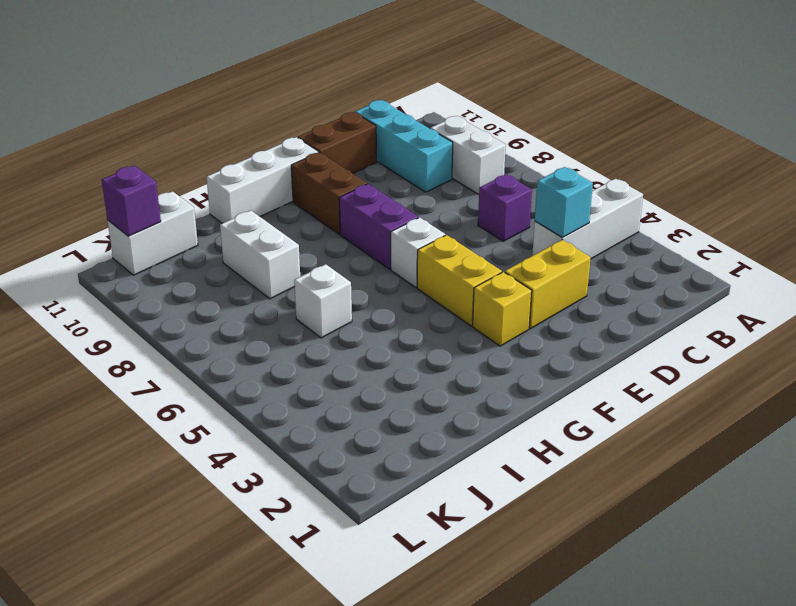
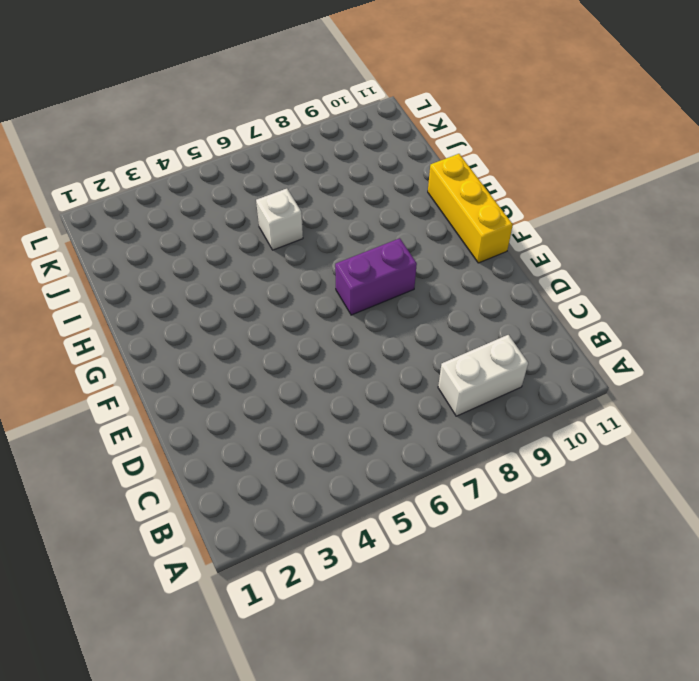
yellow 1x3 brick [428,154,513,263] -> white 1x3 brick [207,137,319,223]
none -> white 1x3 brick [532,179,643,259]
none -> purple 1x1 brick [478,174,532,241]
none -> cyan 1x3 brick [355,100,453,192]

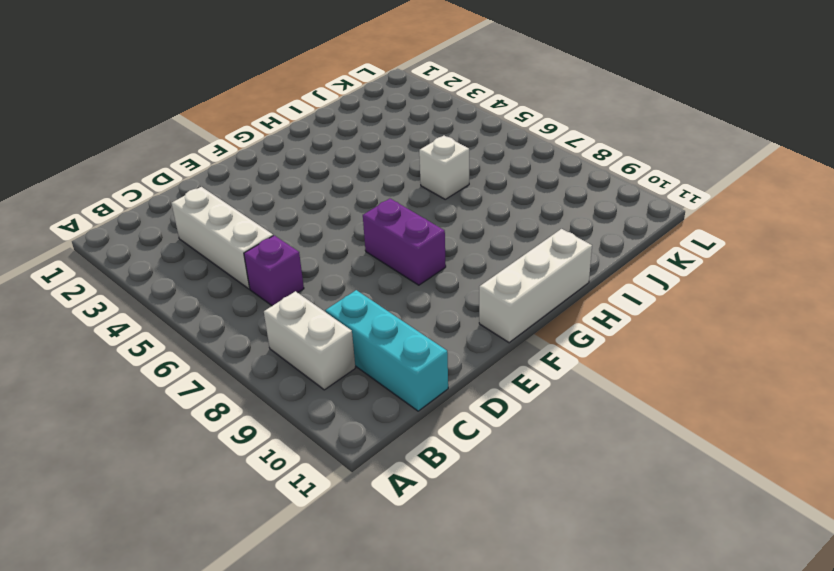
white 1x3 brick [171,187,273,289] -> white 1x3 brick turned to [532,179,643,259]
none -> yellow 1x2 brick [505,240,591,329]
none -> brown 1x2 brick [298,112,376,174]
none -> yellow 1x1 brick [473,272,532,346]

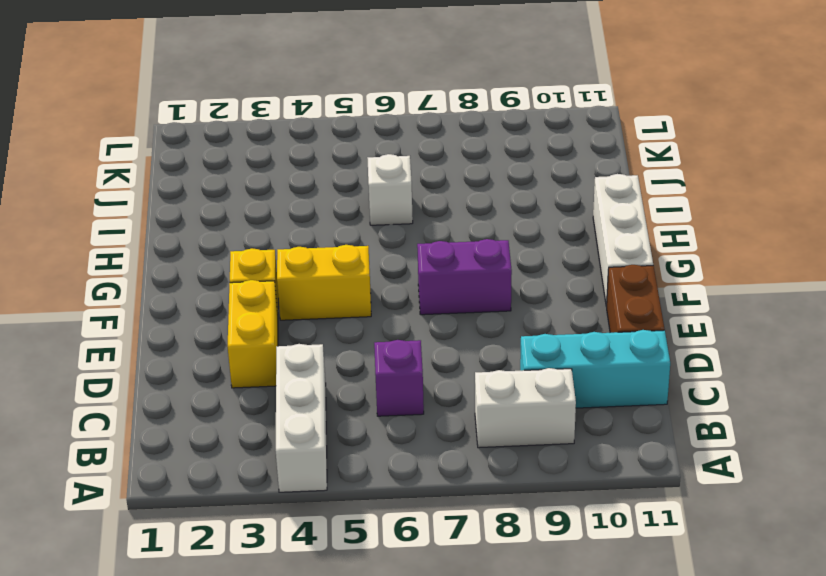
none -> white 1x1 brick [391,217,445,288]
none -> brown 1x2 brick [291,152,367,234]
none -> white 1x2 brick [220,211,300,299]

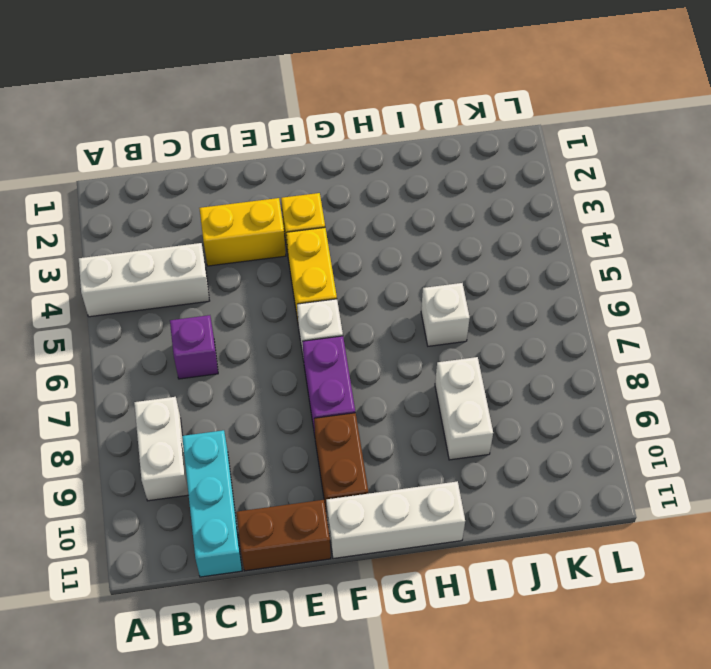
none -> white 1x2 brick [107,191,198,275]
none -> cyan 1x1 brick [535,167,593,238]
none -> purple 1x1 brick [102,166,161,236]

